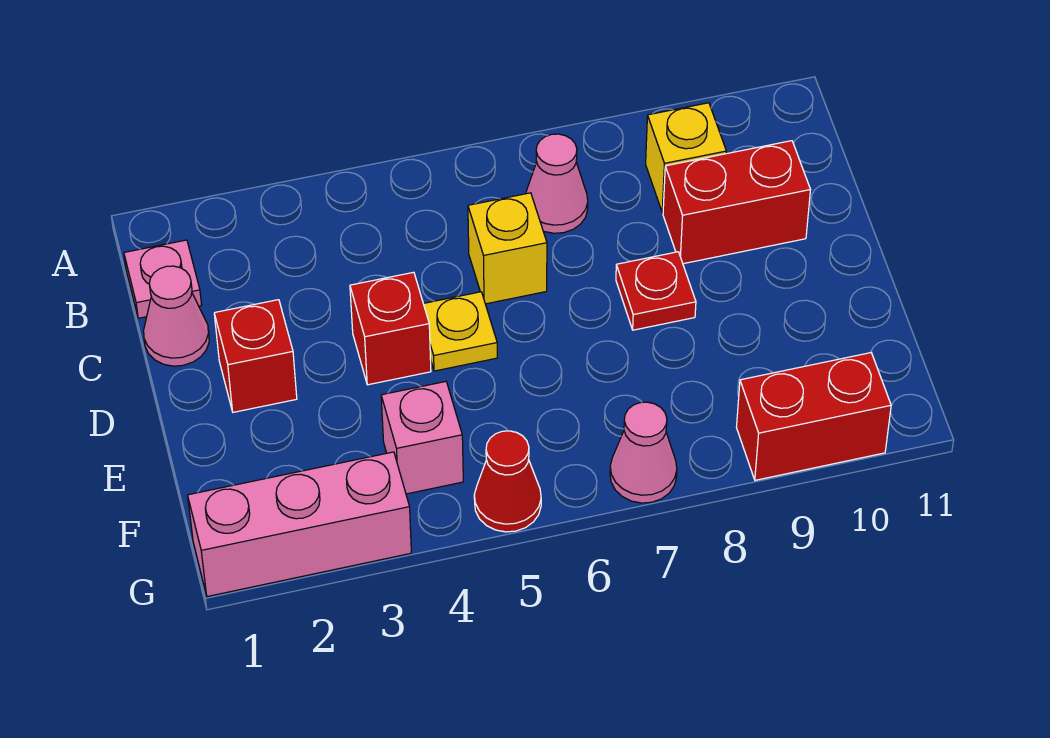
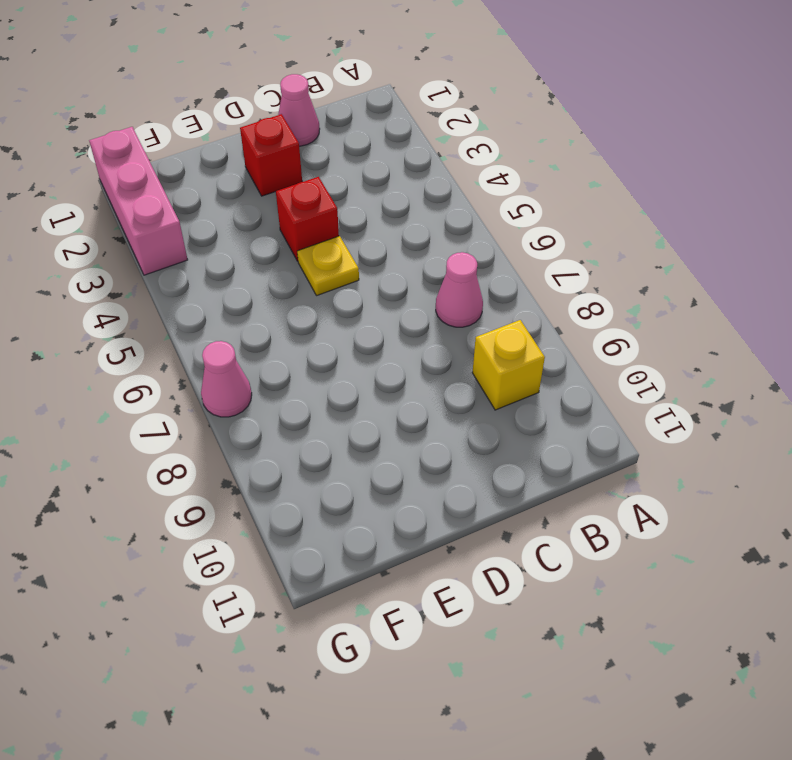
none -> pink 1x1 plate [124,240,201,318]
none -> yellow 1x1 brick [468,193,547,304]
none -> red 1x2 brick [663,141,810,264]

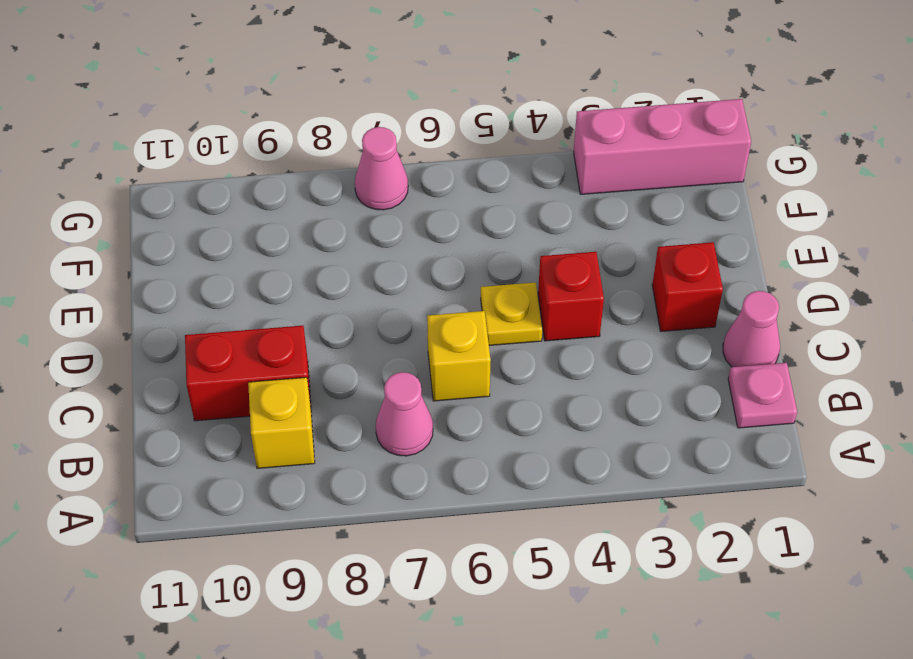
none -> red 1x1 plate [616,252,696,330]
none -> pink 1x1 brick [381,382,463,494]
none -> red 1x1 cone [474,431,541,532]

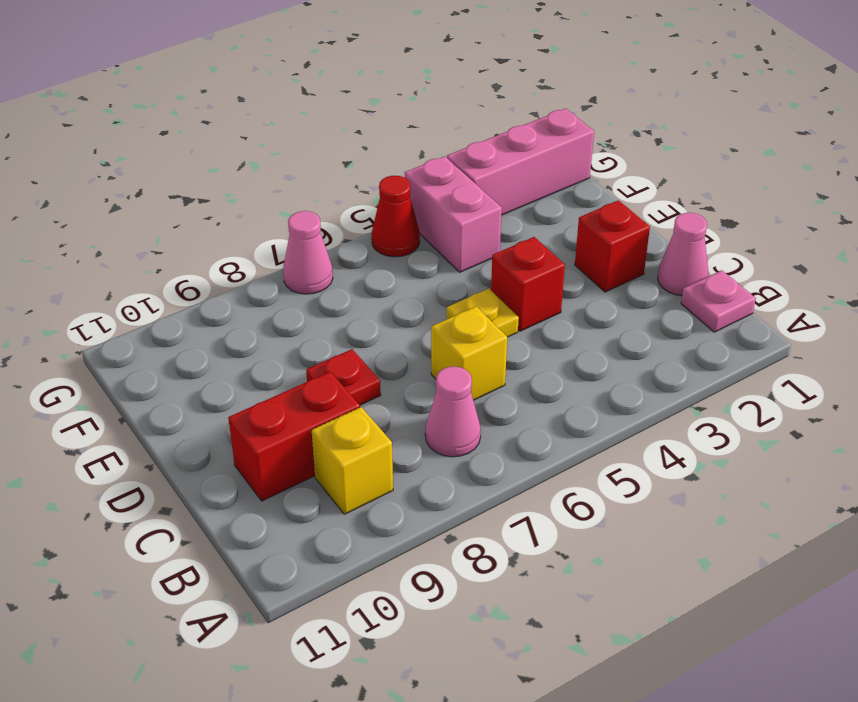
pink 1x2 brick [404,156,502,272] -> pink 1x1 brick [381,382,463,494]
none -> red 1x2 brick [736,353,891,480]

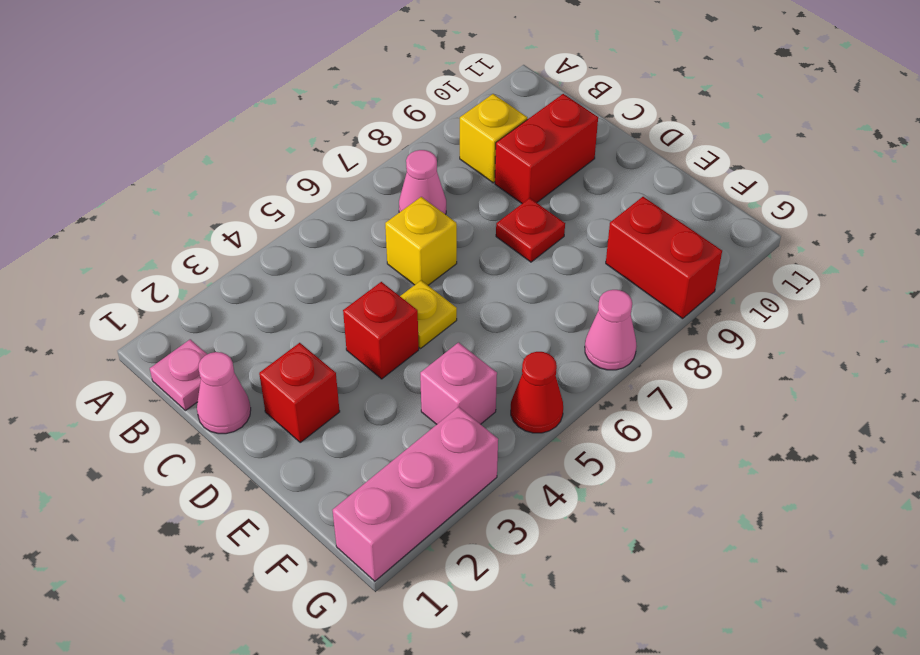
red 1x2 brick [606,197,722,319] -> red 1x2 brick turned to [736,353,891,480]

